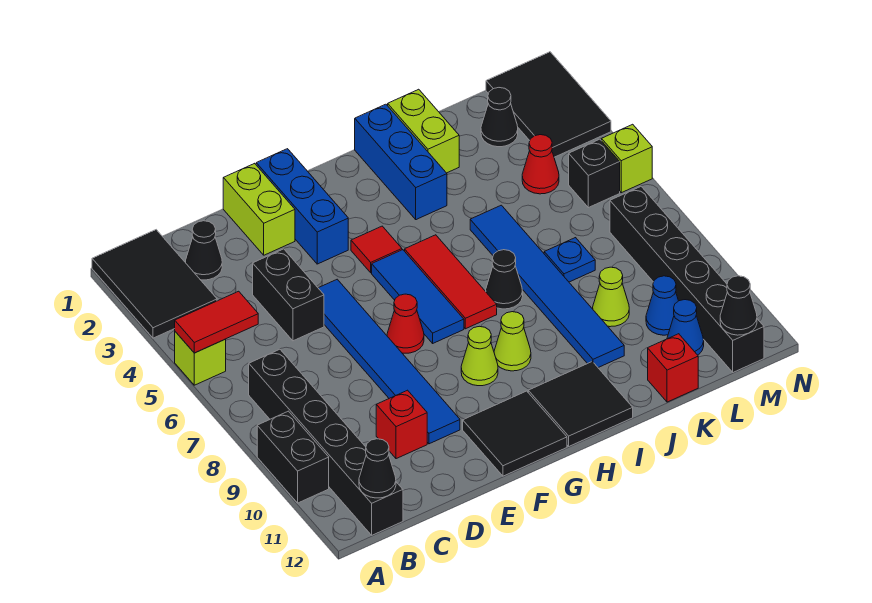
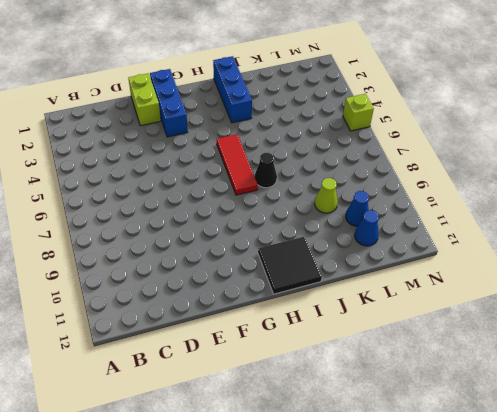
none -> black 2x3 tile [92,230,217,338]
none -> lime 1x1 brick [175,332,226,385]
none -> black 1x2 brick [257,411,329,503]
none -> black 1x6 brick [249,349,403,535]

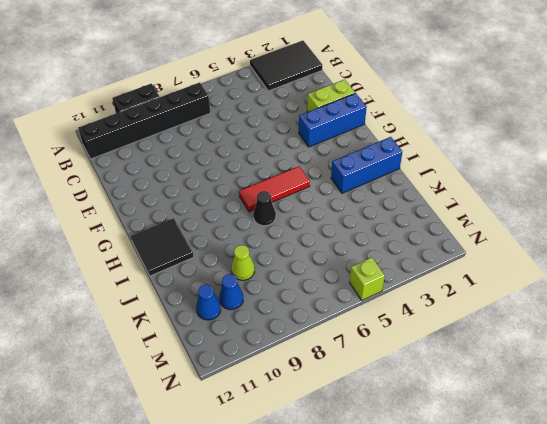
none -> lime 1x1 brick [175,332,226,385]
none -> black 1x1 cone [185,221,222,280]
none -> black 1x2 brick [253,249,324,341]
none -> red 1x1 brick [376,390,427,459]

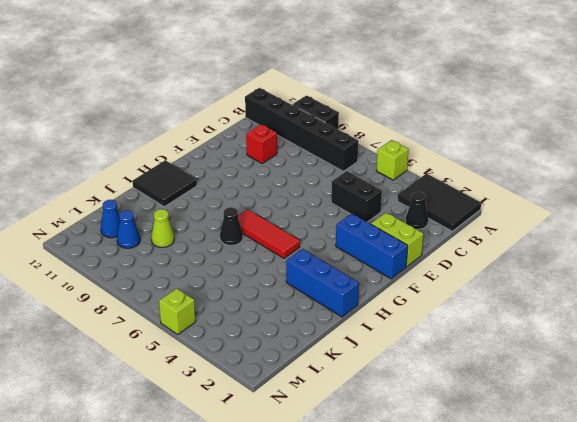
none -> blue 1x6 tile [319,279,460,444]
none -> red 1x1 cone [387,294,424,353]
none -> black 2x2 tile [463,391,567,476]
none -> red 1x1 tile [351,226,402,273]

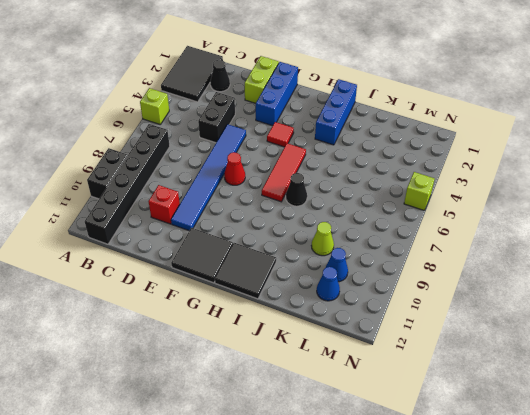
none -> blue 1x3 tile [372,250,464,343]
none -> lime 1x1 cone [461,326,498,386]
none -> lime 1x1 cone [494,312,531,371]
none -> lime 1x2 brick [388,89,459,173]

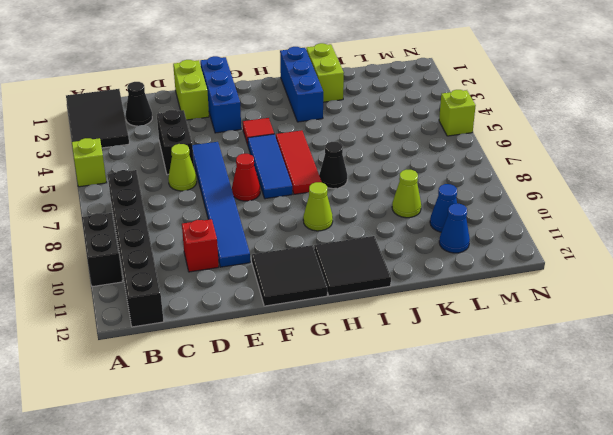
lime 1x1 cone [168,144,197,191] -> lime 1x1 cone moved to [461,326,498,386]
none -> blue 1x6 tile [470,205,624,368]
none -> blue 1x1 plate [544,238,595,282]
none -> red 1x1 brick [648,334,698,402]
none -> black 1x1 cone [481,88,518,147]

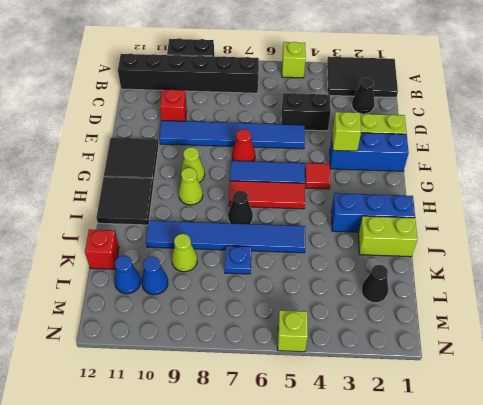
lime 1x1 brick [332,112,361,151] -> none
none -> red 1x1 cone [522,135,559,194]
none -> black 2x3 tile [486,52,611,157]
none -> black 1x1 brick [569,139,620,208]
none -> black 1x6 brick [610,186,764,372]

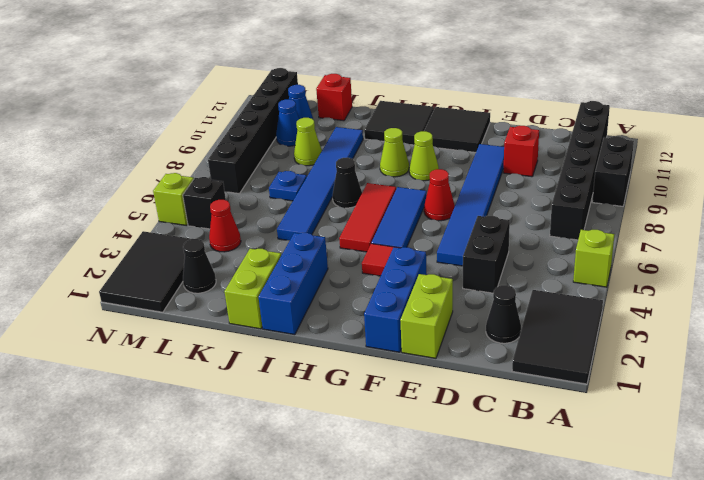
none -> red 1x2 tile [175,291,258,353]
none -> black 1x1 cone [359,439,396,498]
none -> black 1x1 cone [720,276,757,335]

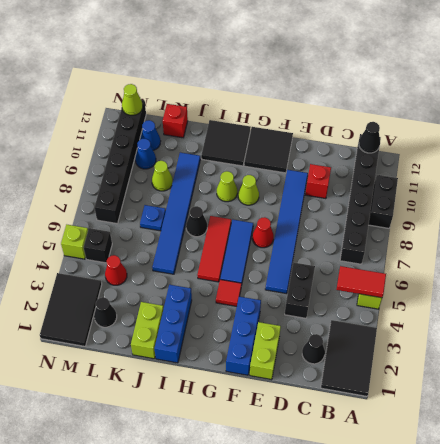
lime 1x1 cone [122,84,143,115] -> black 1x1 cone [720,276,757,335]

